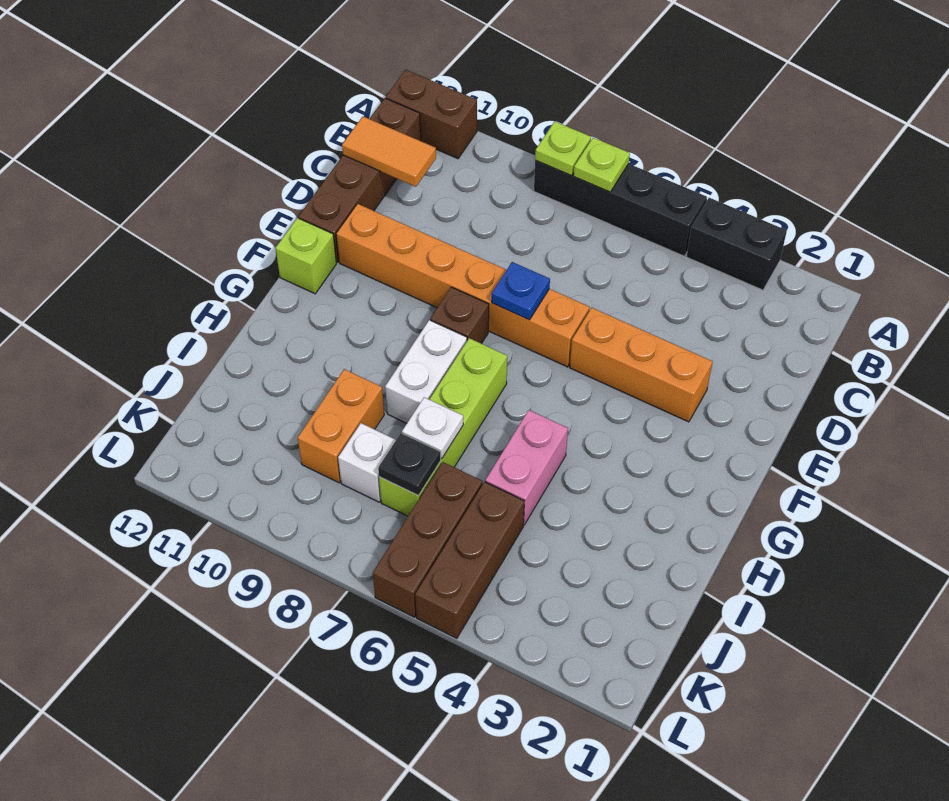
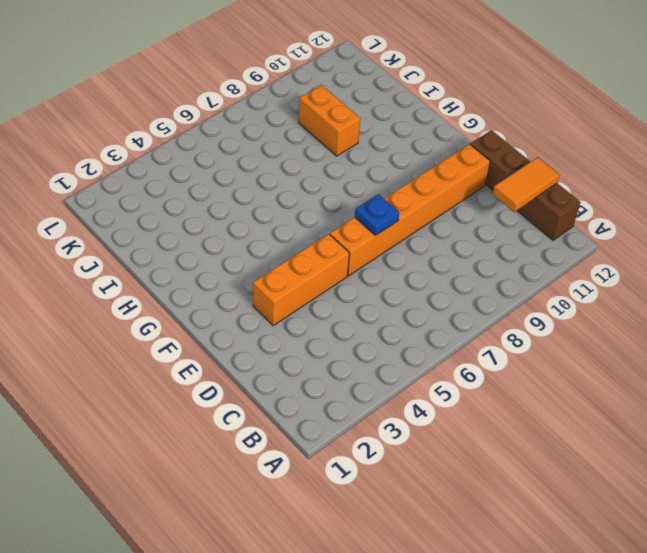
none -> black 1x2 brick [686,198,787,290]
none -> black 1x4 brick [534,160,707,256]
none -> brown 1x2 brick [386,70,477,159]

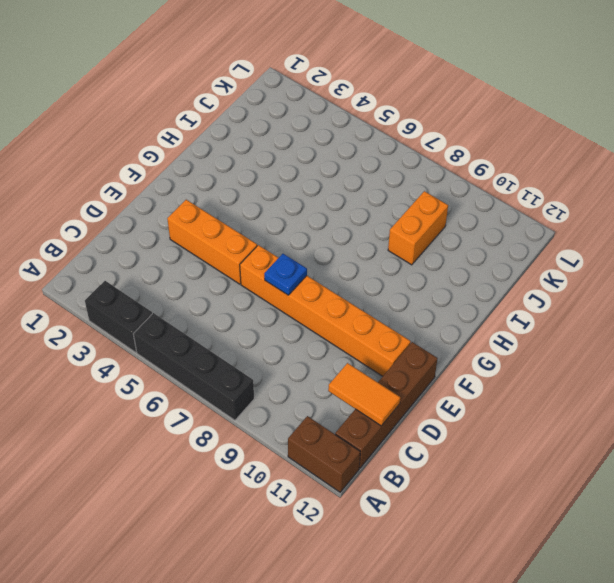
none -> brown 1x1 brick [430,287,489,344]
none -> lime 1x1 brick [276,218,336,294]
none -> lime 1x4 brick [379,338,507,516]

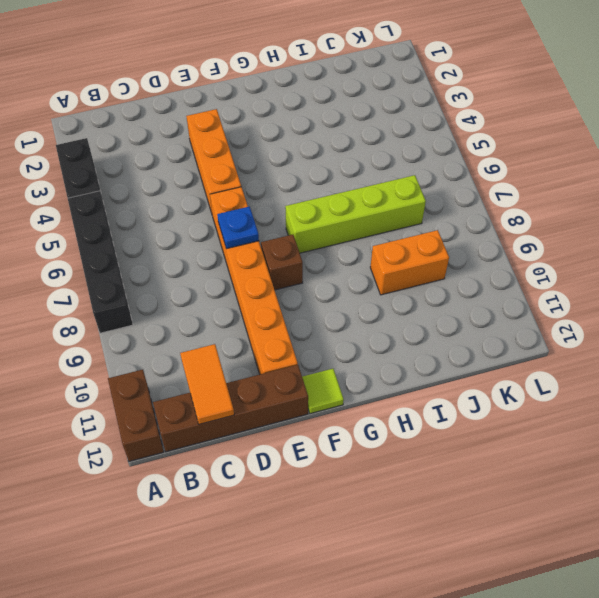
lime 1x1 tile [302,369,344,414] -> lime 1x1 brick [276,218,336,294]
none -> white 1x2 brick [385,320,467,423]
none -> pink 1x2 brick [485,410,568,525]
none -> brown 1x3 brick [415,482,524,638]

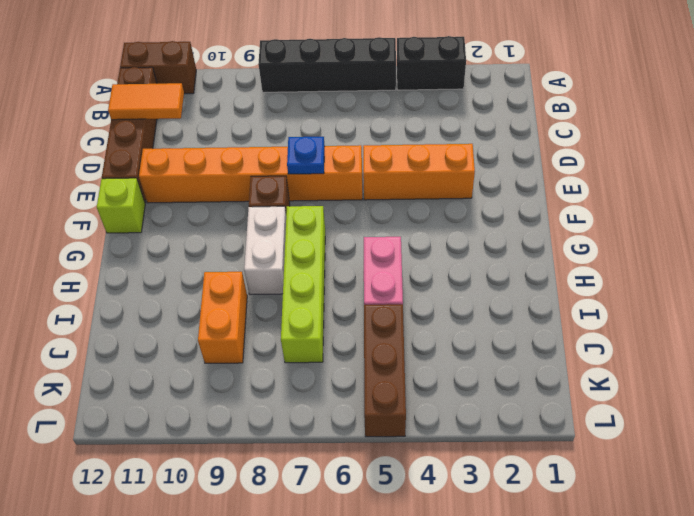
none -> brown 1x3 brick [373,462,482,617]
none -> white 1x1 brick [338,423,396,502]
none -> lime 1x1 plate [574,138,630,192]

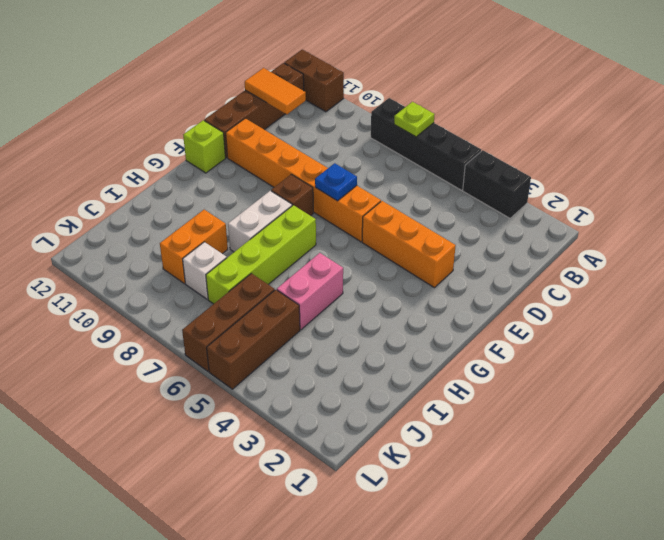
none -> lime 1x1 plate [535,121,591,175]
none -> white 1x1 plate [402,397,463,459]
none -> black 1x1 plate [378,433,441,496]

